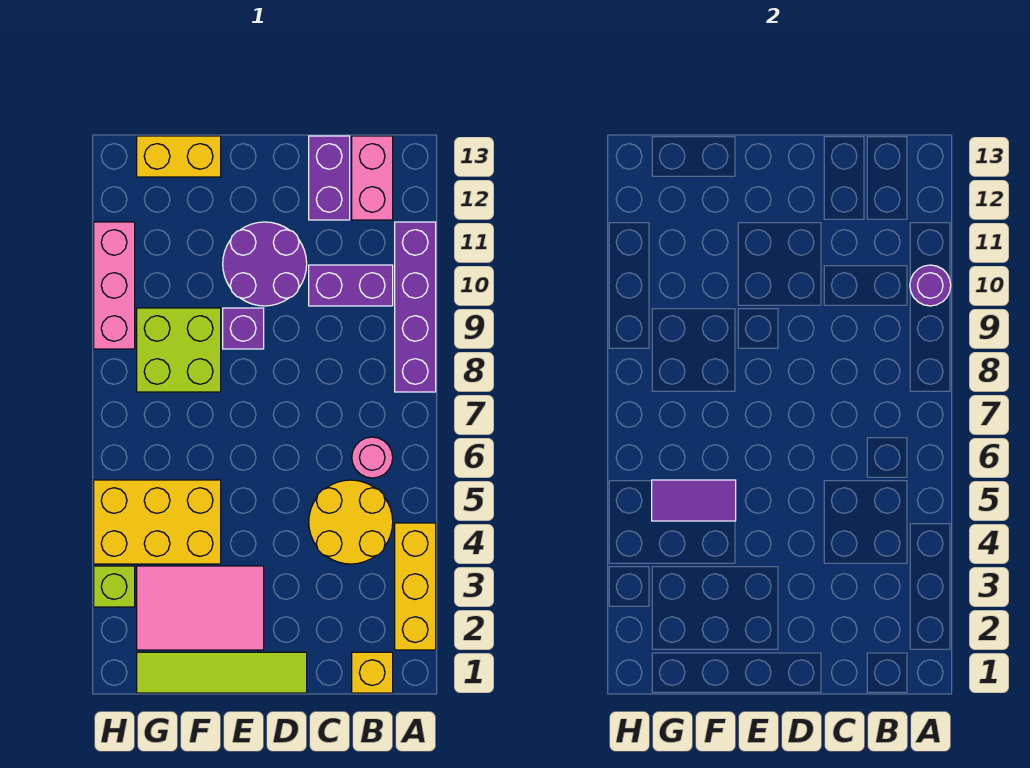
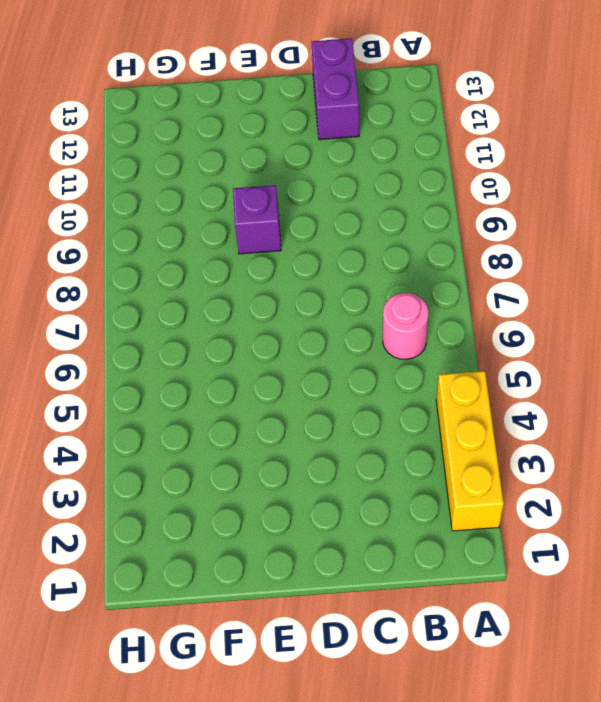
none -> purple 1x4 brick [395,222,436,392]
none -> yellow 1x1 brick [352,652,393,693]
none -> yellow 2x2 round brick [309,480,393,564]

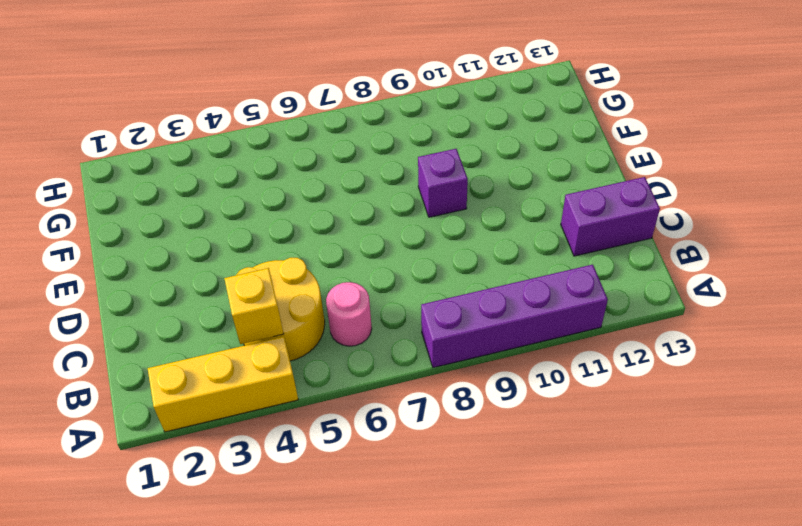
yellow 1x1 brick [224,268,284,344] -> yellow 1x1 brick moved to [352,652,393,693]
none -> purple 1x2 brick [309,265,393,306]
none -> pink 1x2 brick [352,136,393,220]
none -> lime 1x4 tile [137,652,307,693]

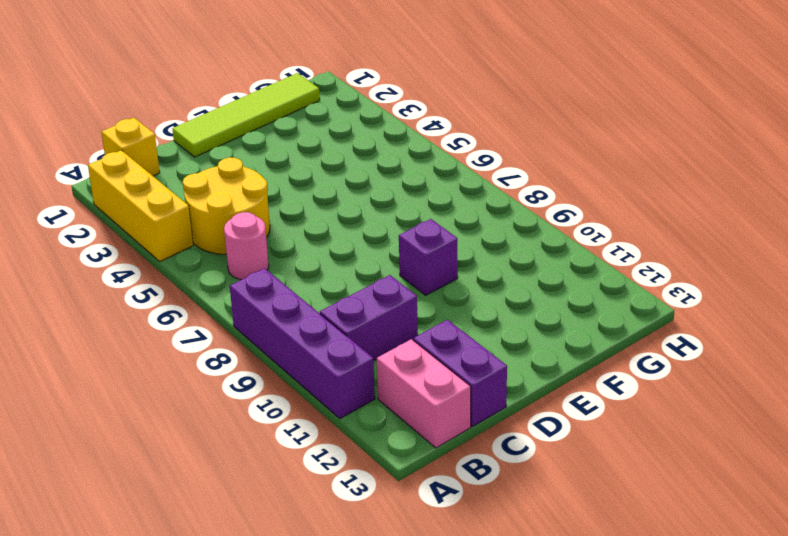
none -> purple 2x2 round brick [223,222,307,306]
none -> pink 2x3 tile [137,566,264,650]
none -> yellow 2x3 brick [94,480,221,564]

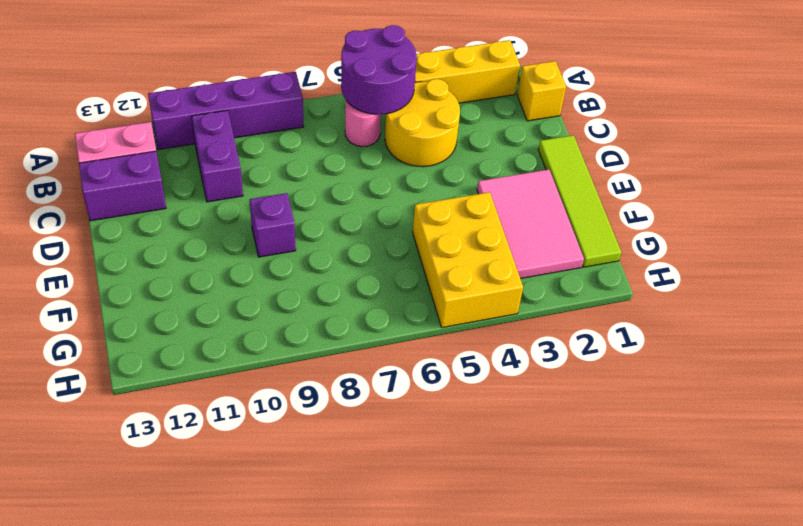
purple 2x2 round brick [341,25,417,114] -> purple 2x2 round brick moved to [223,222,307,306]
none -> lime 2x2 brick [137,308,221,392]
none -> yellow 1x2 brick [137,136,221,177]
none -> lime 1x1 brick [94,566,135,607]

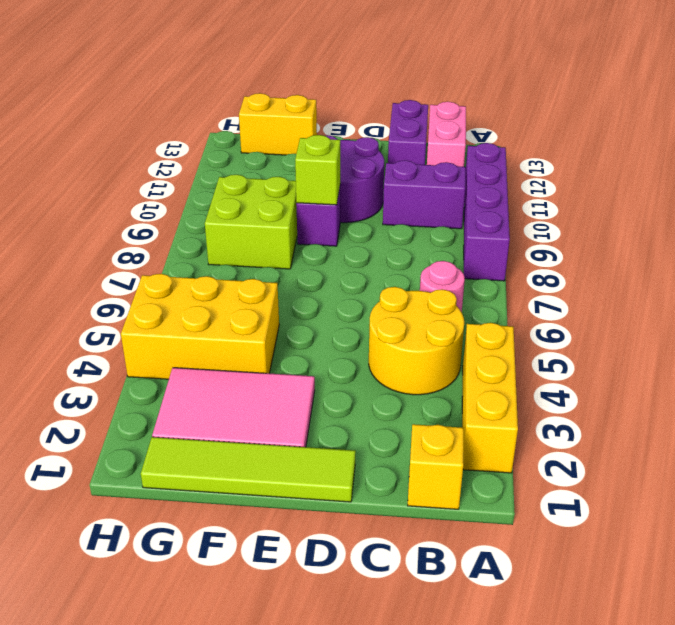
lime 1x1 brick [295,135,340,205] -> lime 1x1 brick moved to [94,566,135,607]
none -> pink 1x3 brick [94,222,135,349]
none -> purple 1x1 round brick [910,265,951,306]
none -> purple 1x2 tile [652,480,736,521]

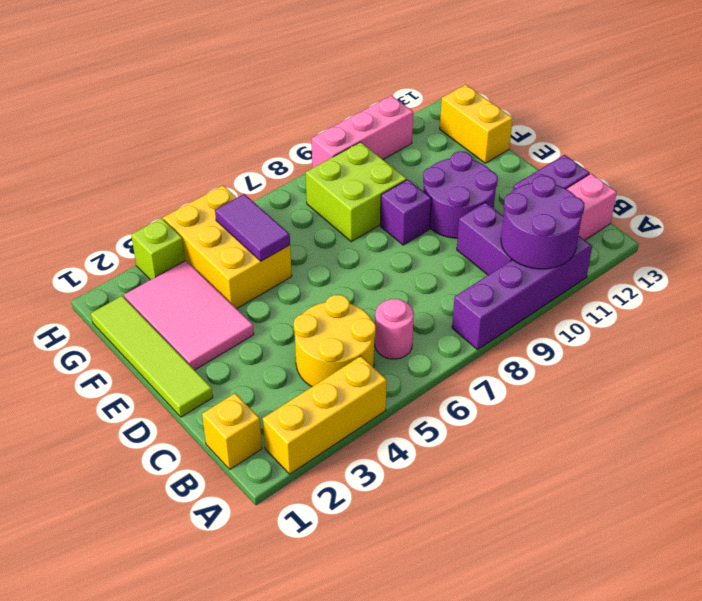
purple 2x2 round brick [501,176,584,269] -> purple 1x1 round brick [910,265,951,306]

